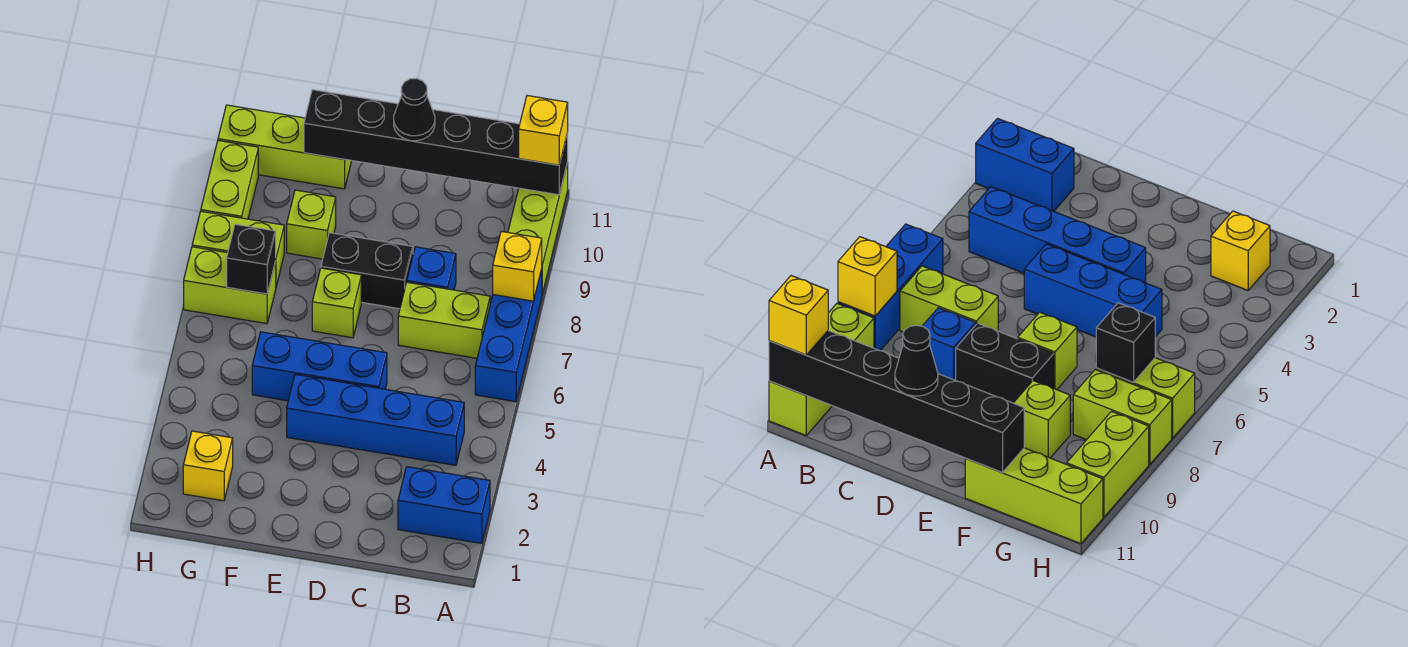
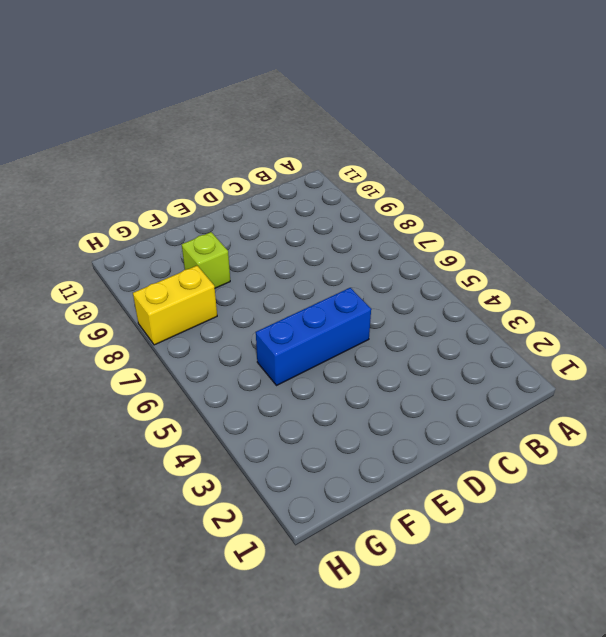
yellow 1x2 brick [133,266,217,345] -> lime 1x2 brick [192,211,284,286]
none -> blue 1x2 brick [398,467,490,543]
none -> blue 1x3 brick [475,269,542,402]
none -> lime 1x3 brick [508,162,568,294]

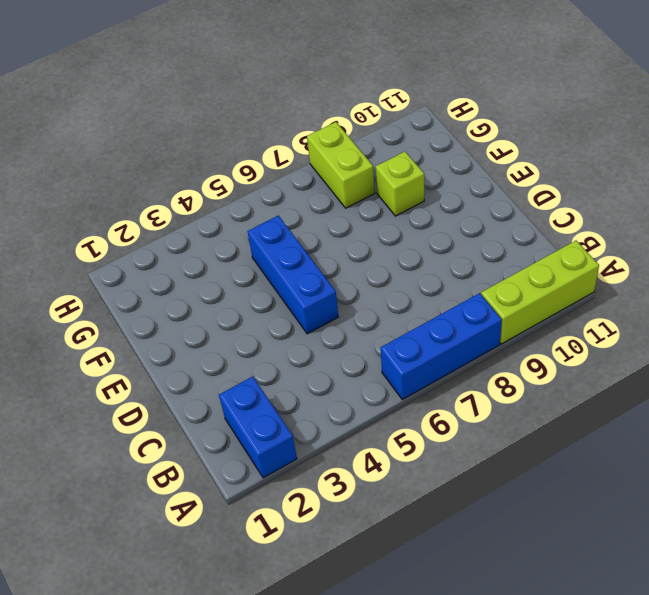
none -> blue 1x4 brick [287,374,464,465]
none -> lime 1x2 brick [398,282,490,358]
none -> blue 1x1 brick [407,247,456,290]

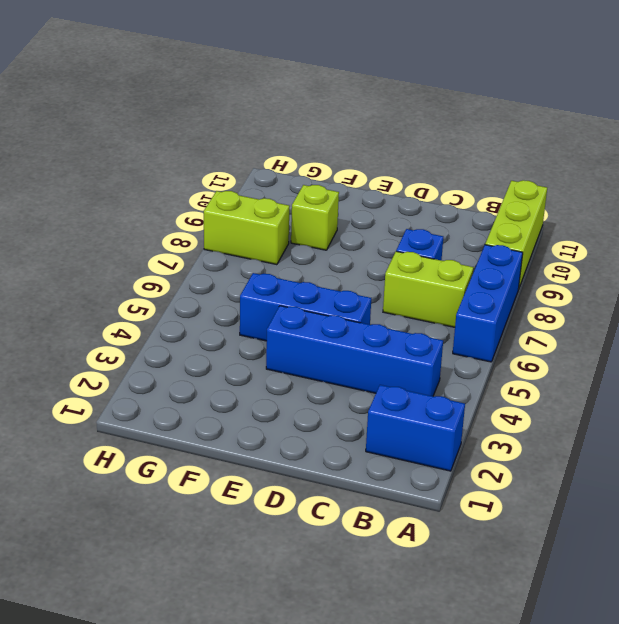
none -> black 1x2 brick [321,233,413,309]
none -> lime 1x1 brick [312,268,361,338]
none -> lime 1x3 brick [218,105,352,189]

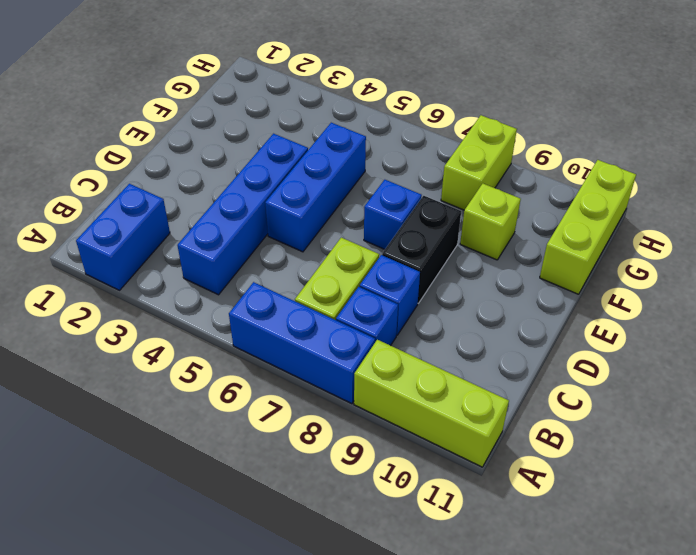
blue 1x1 brick [336,287,398,346] -> none
blue 1x1 brick [364,180,422,249] -> lime 1x1 brick [312,268,361,338]
none -> yellow 1x1 brick [183,431,233,501]
none -> lime 1x2 brick [184,247,276,324]
none -> lime 1x2 brick [201,141,258,219]

